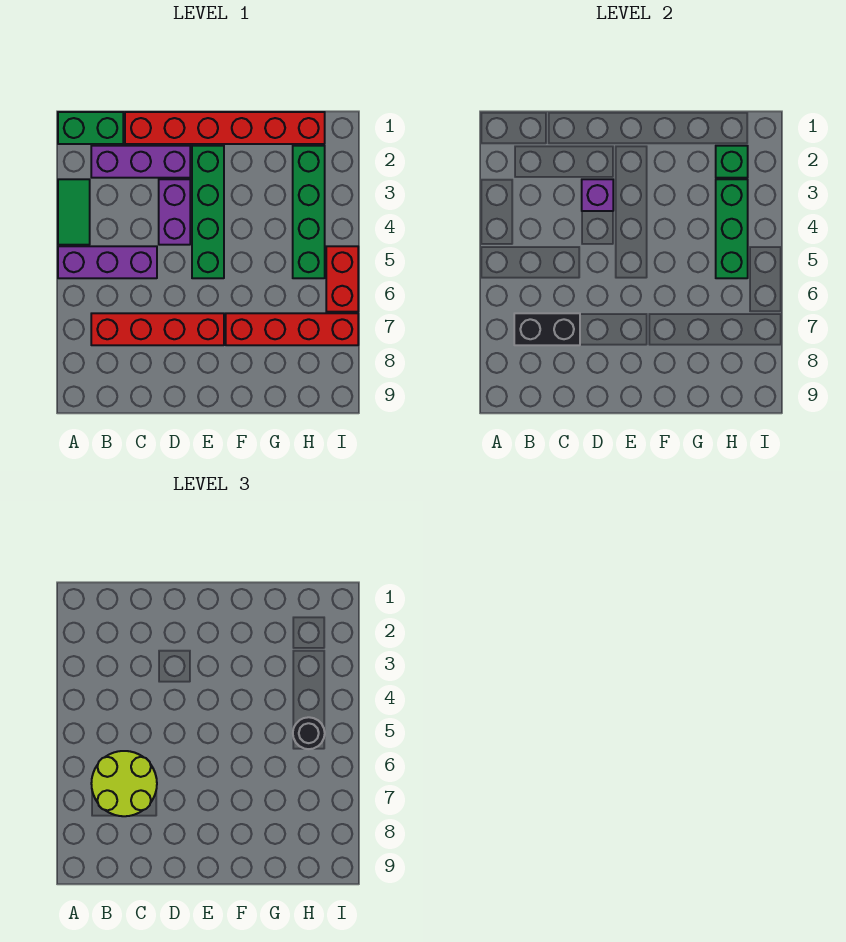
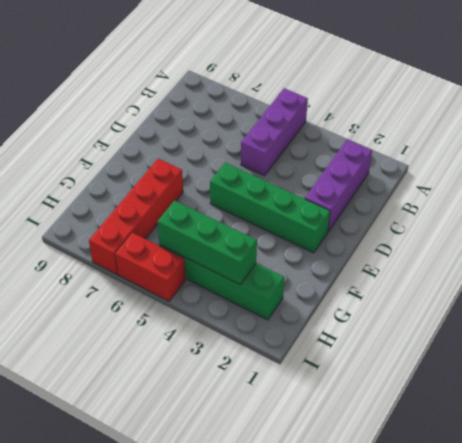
none -> green 1x2 brick [58,112,123,144]
none -> green 1x2 tile [58,179,90,245]
none -> red 1x4 brick [91,313,224,345]

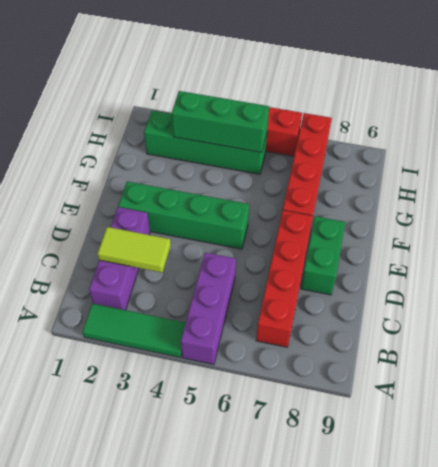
green 1x3 tile [82,303,186,358] -> green 1x2 tile [58,179,90,245]
lime 1x2 tile [97,227,171,272] -> none
green 1x2 brick [301,216,345,295] -> green 1x2 brick moved to [58,112,123,144]
none -> red 1x6 brick [125,112,325,144]
none -> purple 1x2 brick [159,179,190,245]
none -> black 1x2 brick [514,313,580,345]

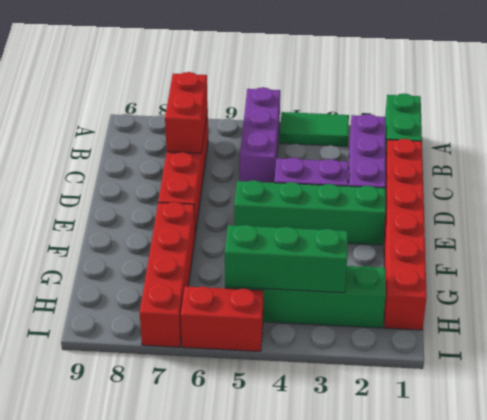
red 1x2 brick [165,72,208,153] -> black 1x2 brick [514,313,580,345]
none -> purple 1x1 brick [582,179,613,211]
none -> green 1x1 brick [716,146,748,178]
none -> lime 2x2 round brick [91,751,157,816]

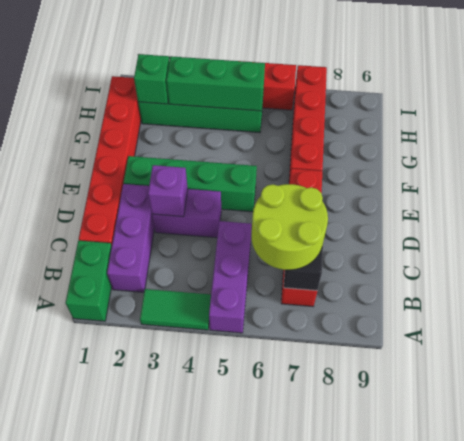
none -> black 1x1 round brick [293,717,325,749]

